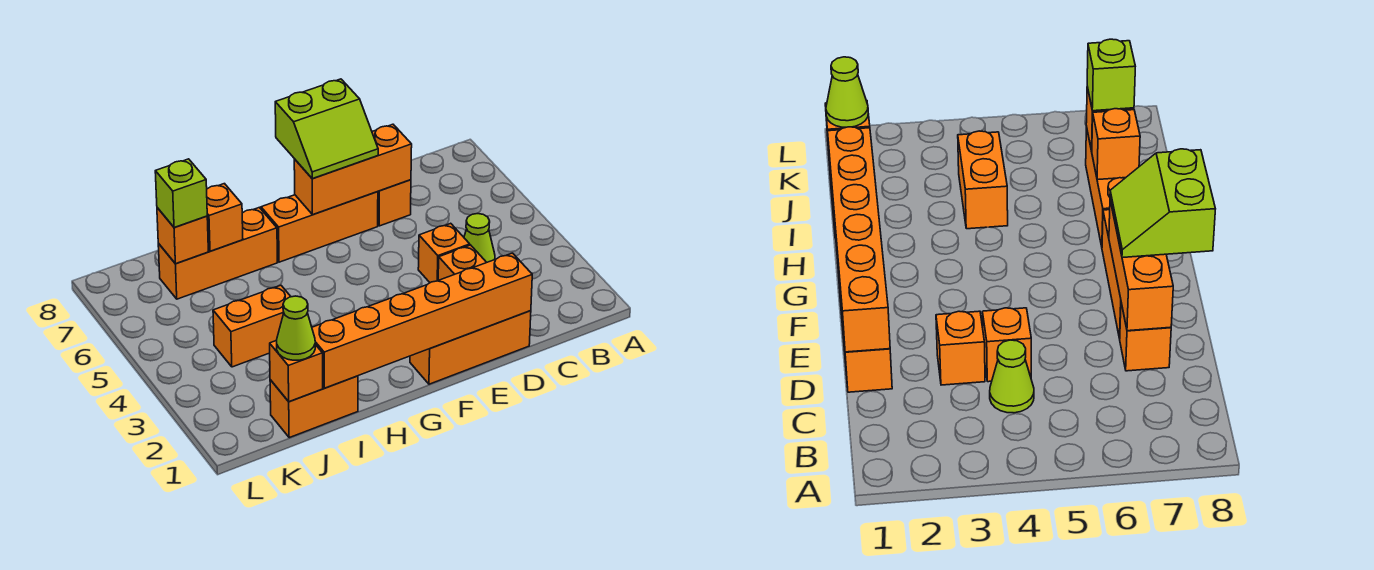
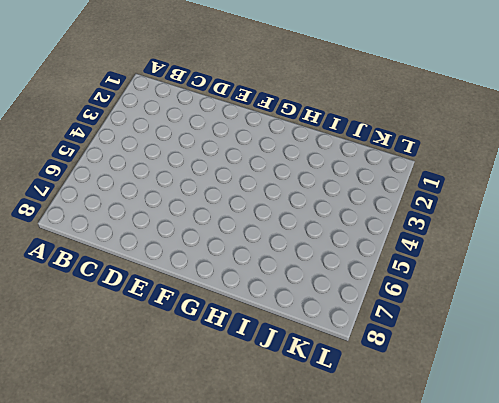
none -> lime 1x1 cone [464,214,495,262]
none -> orange 1x3 brick [410,311,531,384]
none -> orange 1x1 brick [438,245,487,280]

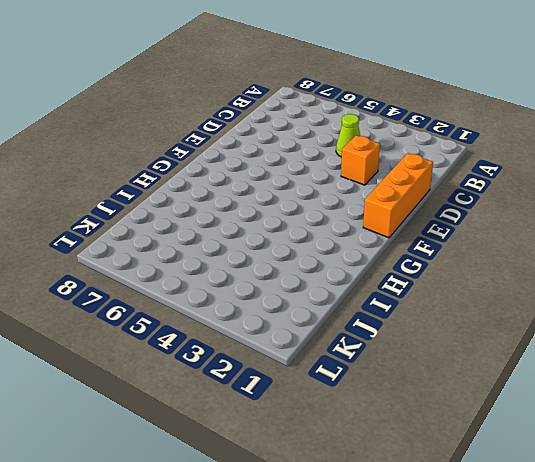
none -> orange 1x1 brick [418,223,470,283]
none -> orange 1x1 brick [378,180,411,226]
none -> orange 1x3 brick [261,192,378,262]

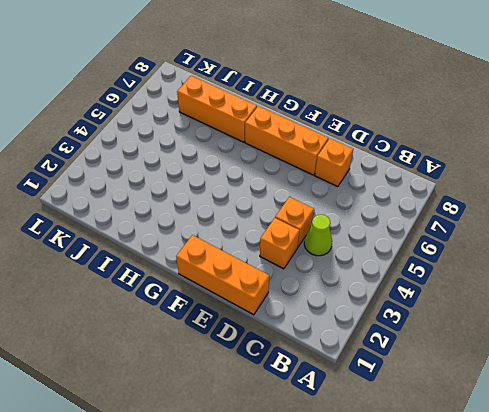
none -> orange 1x2 brick [270,376,358,438]
none -> orange 1x2 brick [213,285,291,367]
none -> orange 1x6 brick [312,253,532,388]

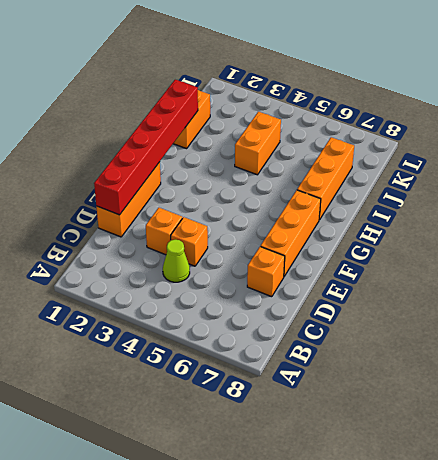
red 1x6 brick [94,80,198,215] -> orange 1x6 brick [312,253,532,388]
none -> orange 1x3 brick [294,124,412,215]
none -> orange 1x1 brick [207,184,243,251]
none -> orange 1x1 brick [270,340,323,402]

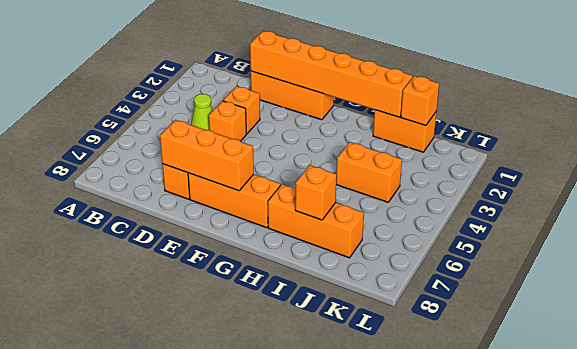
none -> orange 1x1 brick [157,208,208,264]
none -> lime 2x2 slope [275,79,378,179]
none -> lime 1x1 cone [277,296,315,360]

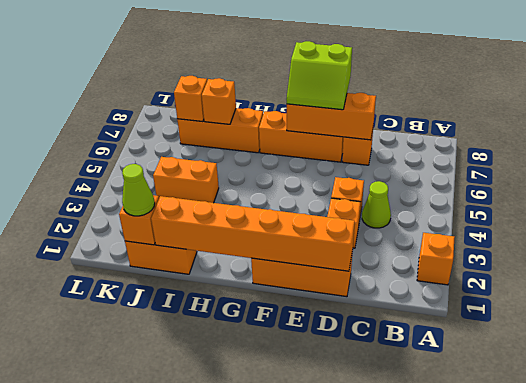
orange 1x1 brick [417,233,455,285] -> none
none -> lime 1x1 brick [155,159,207,227]

